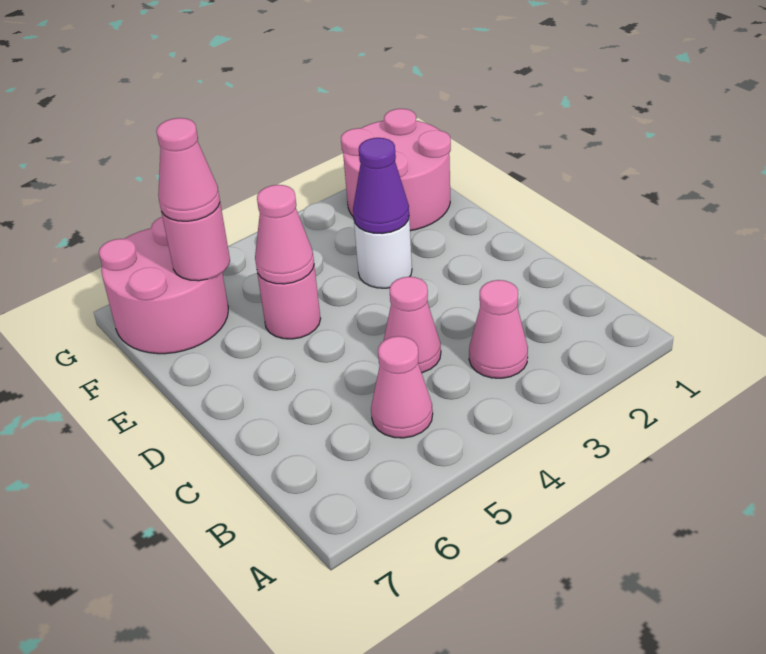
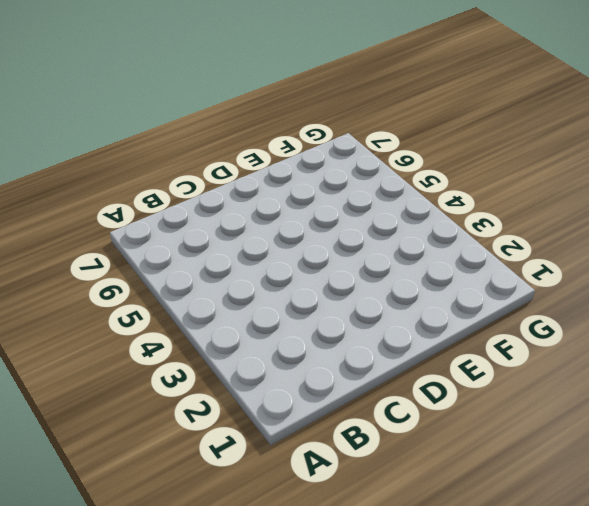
none -> pink 1x1 cone [469,280,528,378]
none -> pink 1x1 cone [371,336,433,438]

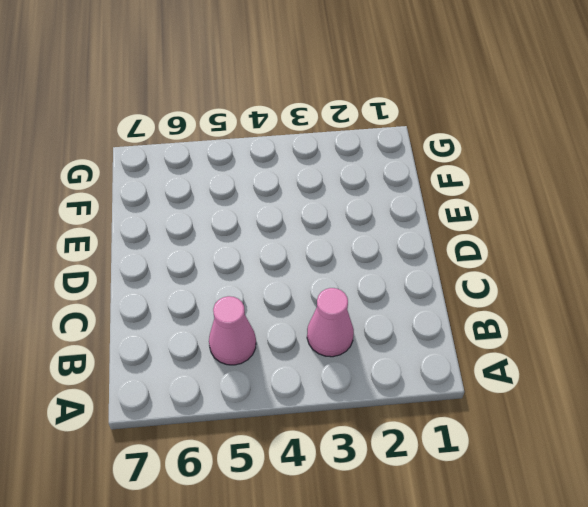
none -> pink 1x1 cone [384,277,441,373]
none -> white 1x1 round brick [354,219,412,288]

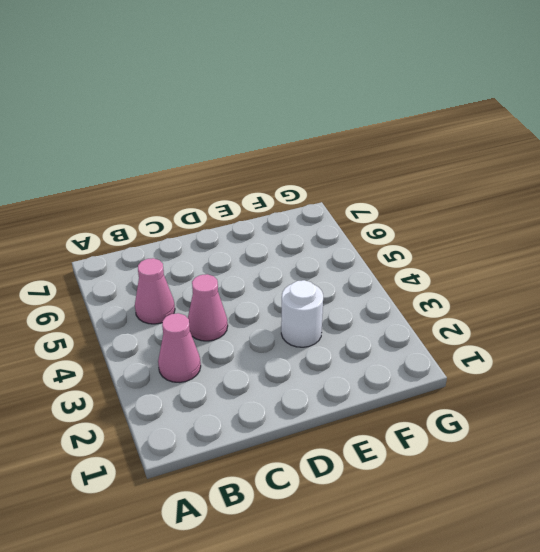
none -> pink 1x1 round brick [257,266,321,339]
none -> pink 2x2 round brick [341,109,451,231]

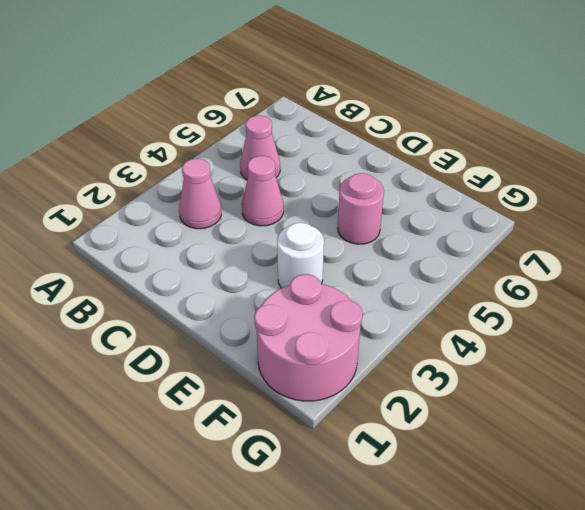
none -> pink 2x2 round brick [99,217,228,354]
none -> purple 1x1 cone [353,138,409,234]

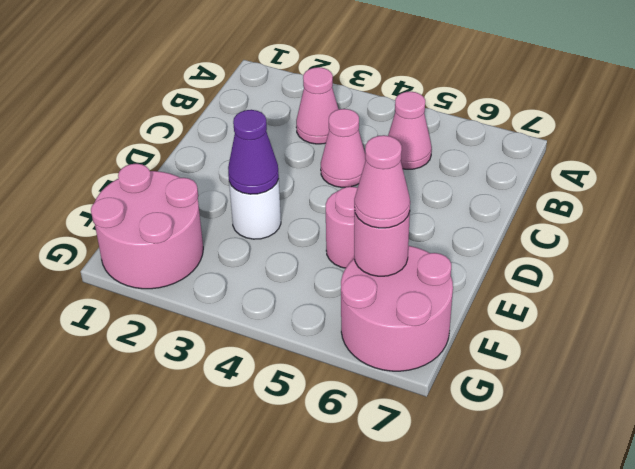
none -> pink 1x1 cone [255,185,314,284]

